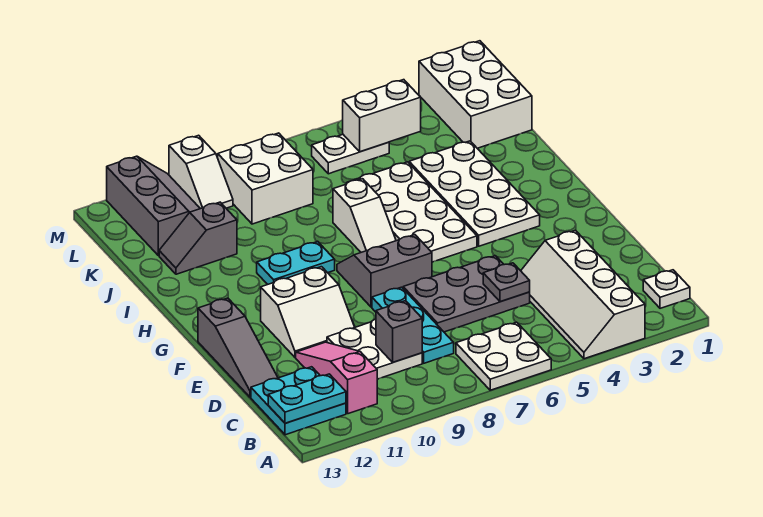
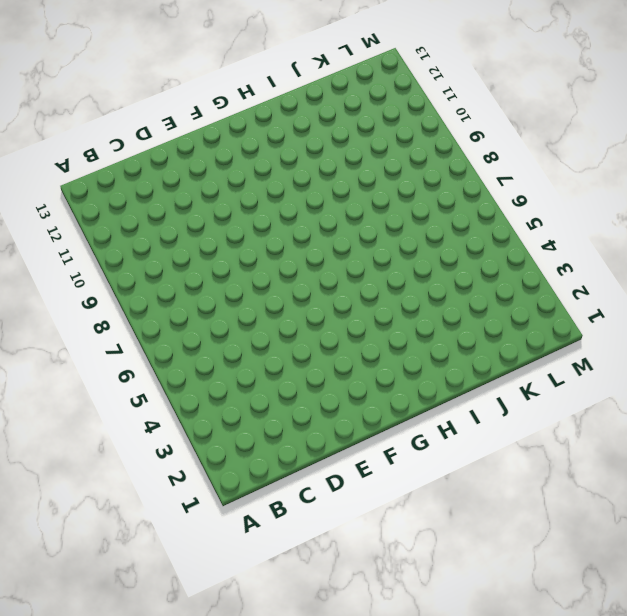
none -> white 2x4 slope [521,230,645,359]
none -> white 2x2 plate [456,322,551,390]
none -> white 1x1 plate [643,270,690,308]

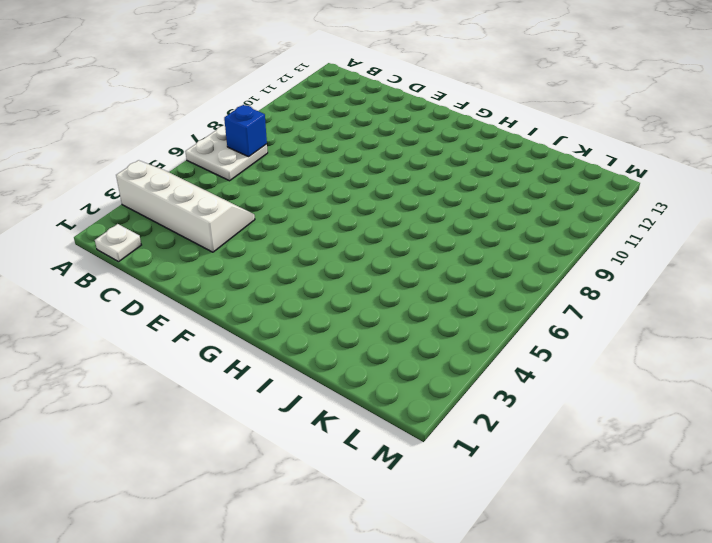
blue 1x1 brick [224,105,267,157] -> none
none -> pink 1x3 slope [296,342,377,414]
none -> cyan 2x2 plate [251,367,346,435]
none -> cyan 1x3 plate [372,287,454,363]

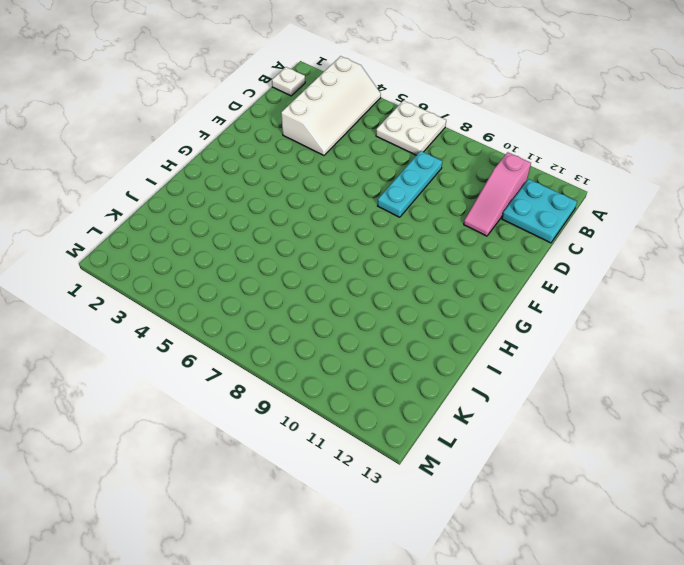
none -> white 2x2 plate [327,319,422,379]
none -> grey 2x3 plate [403,256,530,332]
none -> grey 1x3 slope [198,298,278,397]

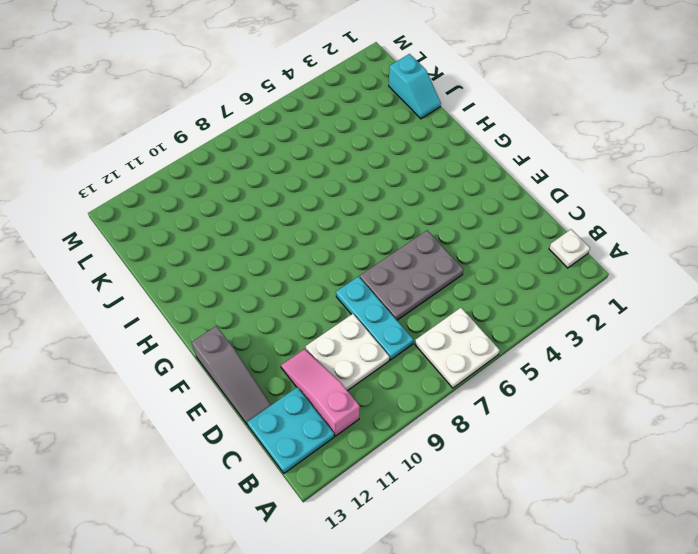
cyan 1x2 slope [389,54,441,119] -> white 2x3 brick [419,41,532,148]
none -> white 2x4 slope [521,230,645,359]
none -> white 2x2 slope [261,267,355,357]
none -> grey 2x2 slope [337,235,432,307]

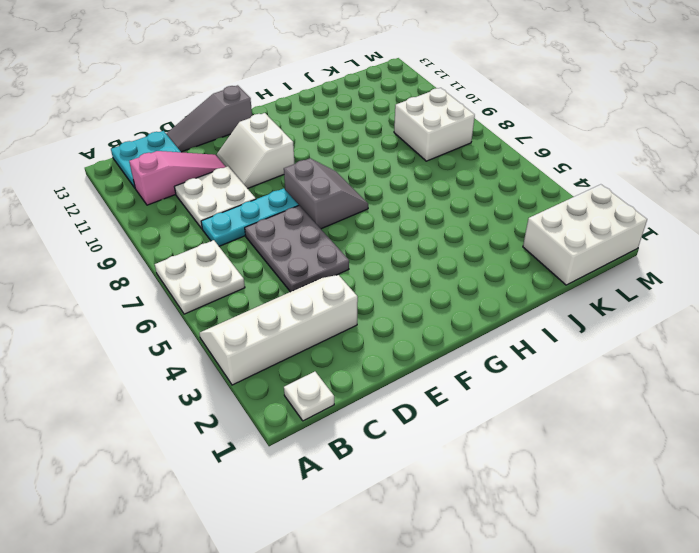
none -> white 2x4 plate [409,141,540,246]
none -> white 2x4 plate [347,162,477,262]
none -> white 1x2 slope [333,179,396,252]

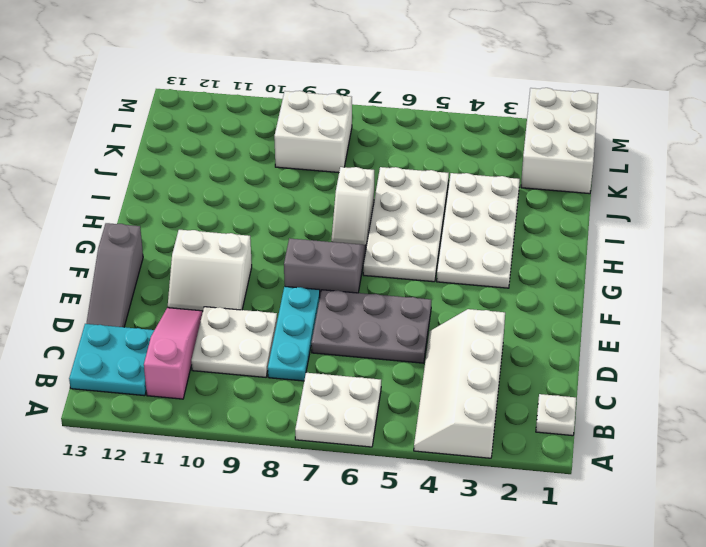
none -> cyan 1x2 plate [257,242,335,285]
none -> grey 1x2 slope [159,202,237,274]
none -> grey 2x3 slope [107,156,200,256]

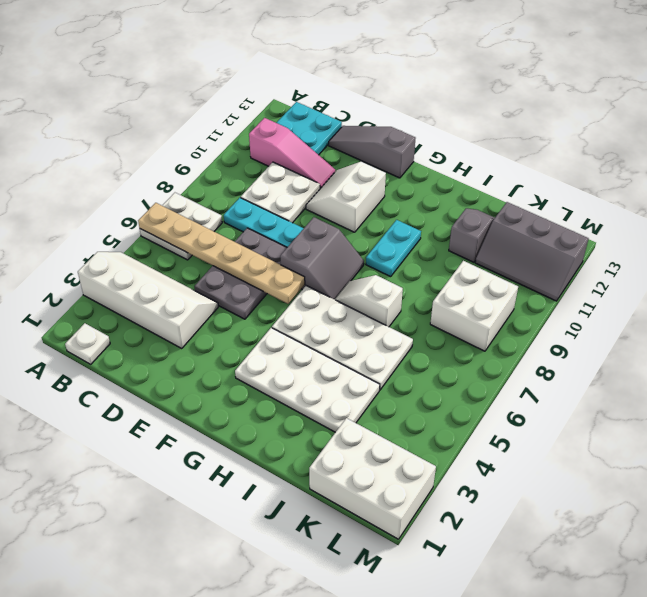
tan 1x6 plate [138,203,305,304] -> none
none -> white 1x2 plate [312,135,389,174]
none -> white 1x2 slope [169,135,233,209]
none -> cyan 1x2 plate [268,374,346,423]

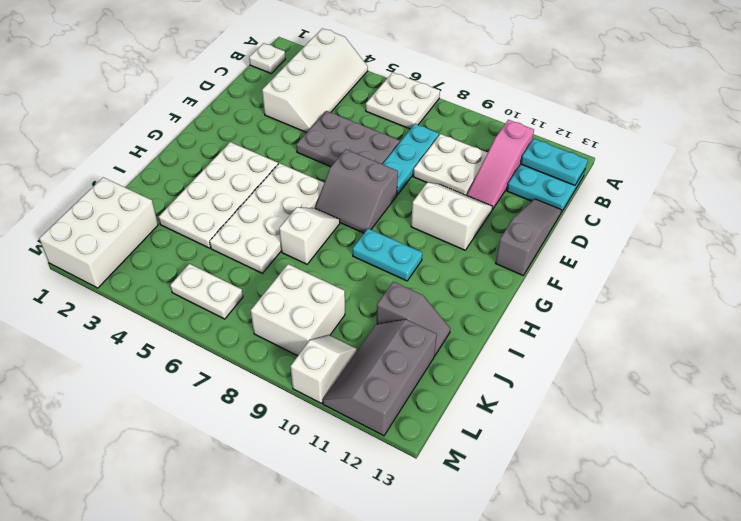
none -> grey 1x1 brick [376,301,422,362]
none -> grey 1x1 plate [483,263,530,302]
none -> white 1x2 brick [343,80,421,152]

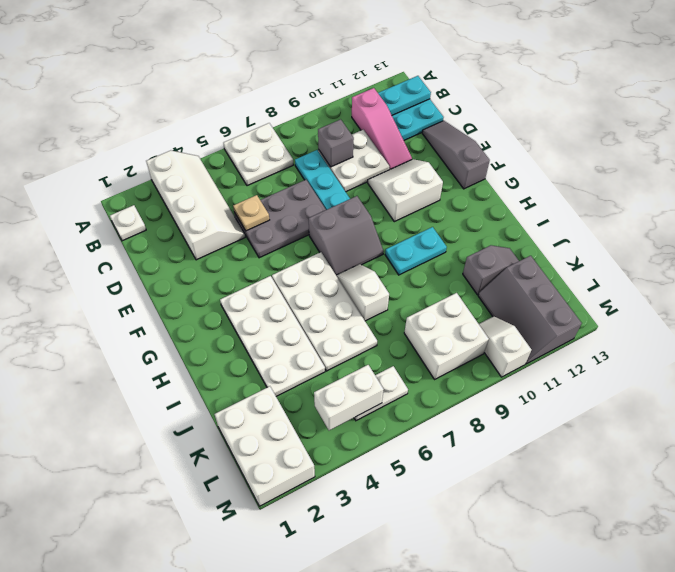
tan 1x1 plate [233,195,269,231] -> grey 1x1 plate [483,263,530,302]

